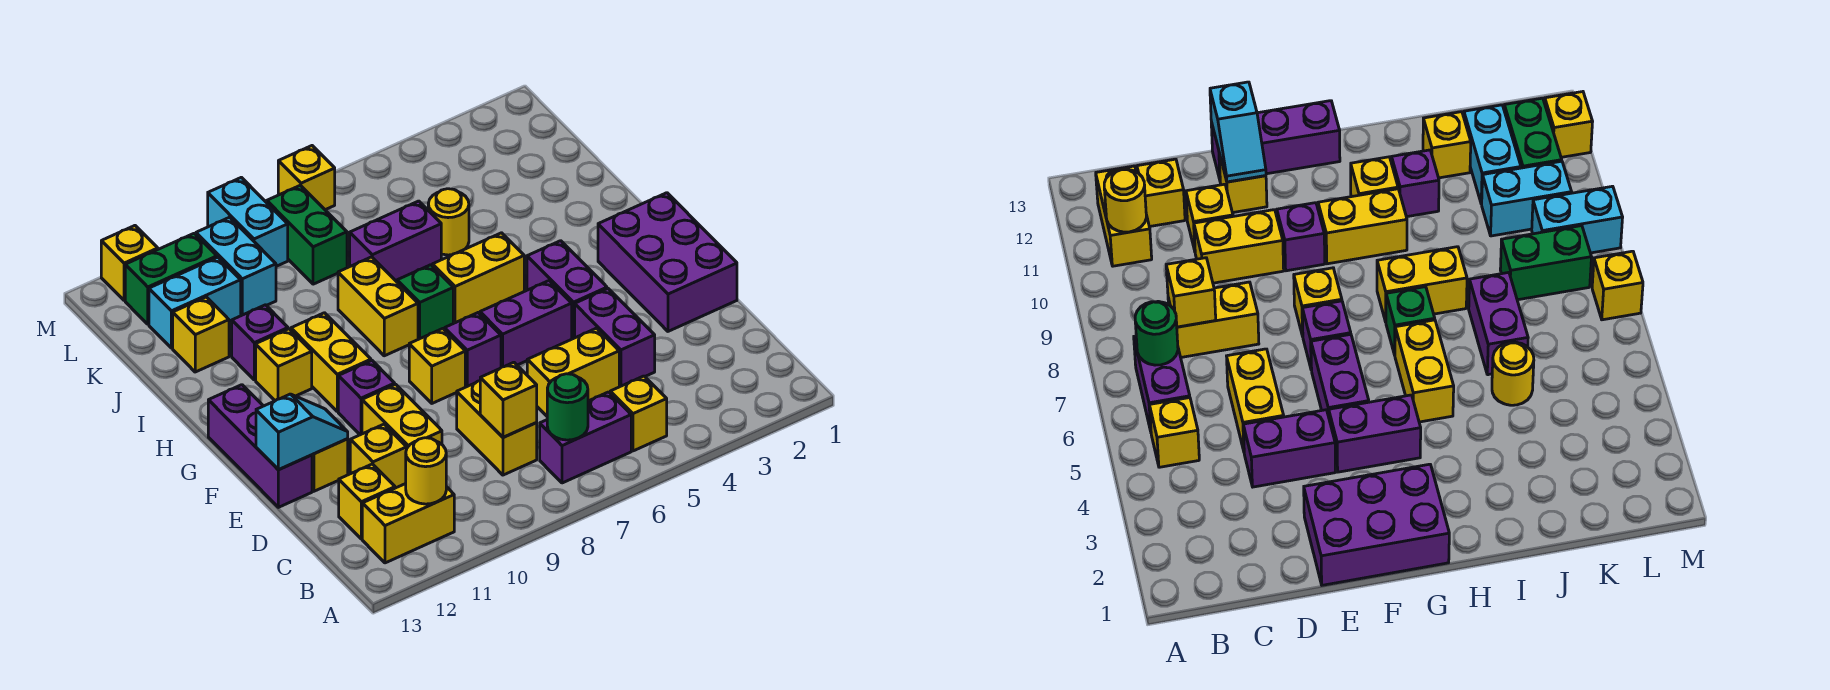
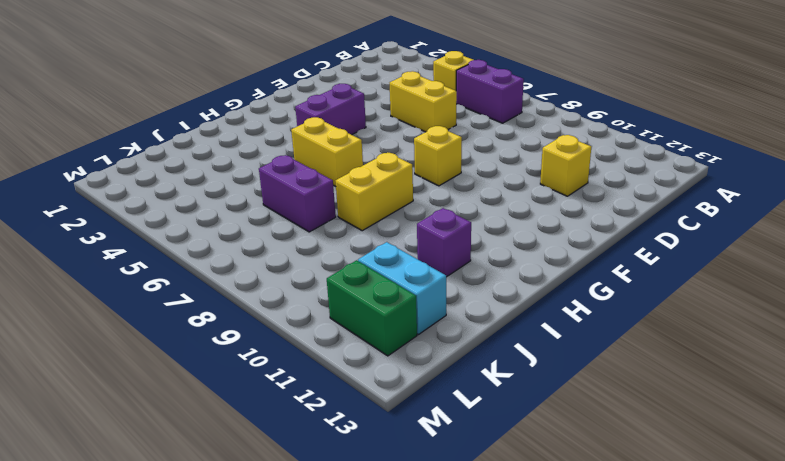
none -> yellow 1x2 brick [362,484,454,563]
none -> yellow 1x2 brick [457,381,537,475]
none -> yellow 1x1 brick [339,464,395,539]
none -> purple 1x2 brick [575,289,655,386]

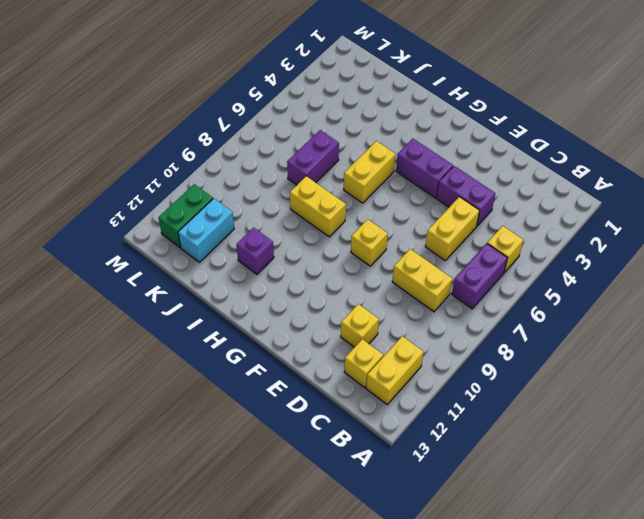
none -> yellow 1x2 brick [362,384,442,448]
none -> purple 2x3 brick [598,193,737,331]
none -> yellow 1x1 brick [312,439,348,491]
none -> purple 1x3 brick [208,385,312,507]

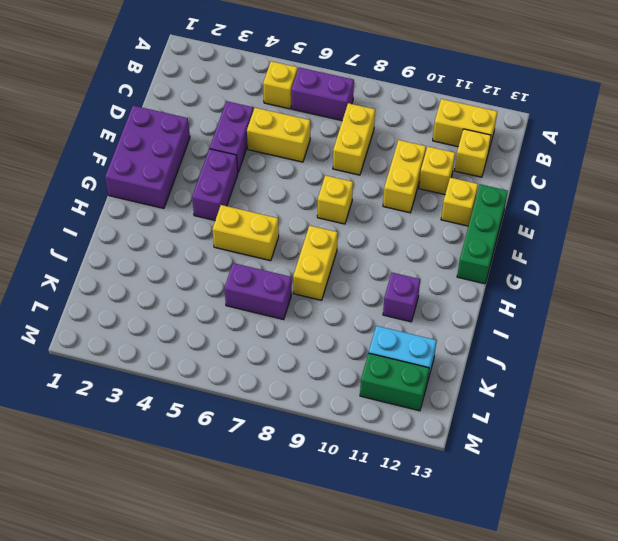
green 1x3 brick [457,184,508,284] -> purple 1x3 brick [208,385,312,507]
none -> purple 1x2 brick [480,281,572,367]
none -> purple 1x1 brick [445,313,501,387]
none -> purple 1x1 brick [338,361,395,435]
none -> yellow 1x2 brick [291,313,371,412]

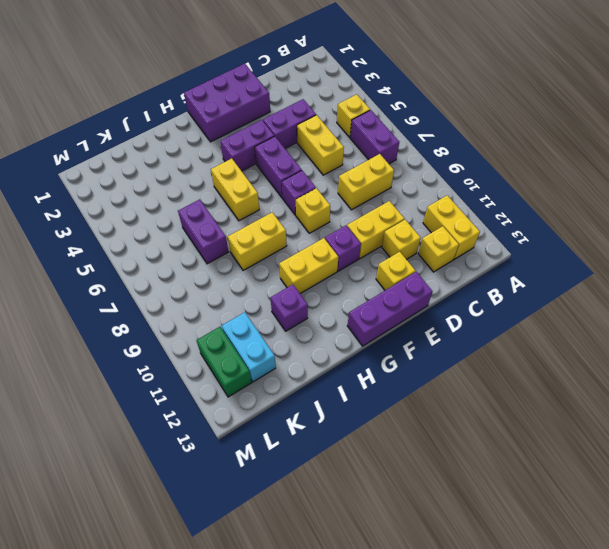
none -> green 1x1 brick [397,265,453,339]
none -> yellow 1x1 brick [256,329,312,401]
none -> yellow 1x1 round brick [428,189,469,255]
none -> yellow 1x1 brick [173,297,229,372]

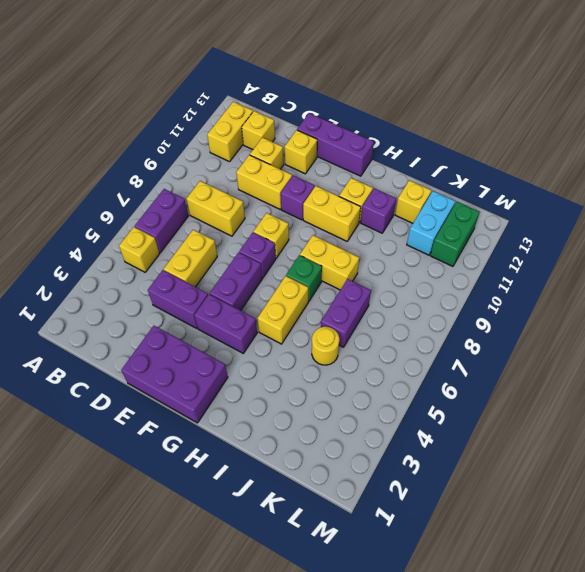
none -> green 1x2 brick [267,185,347,284]
none -> cyan 1x2 brick [196,217,276,316]
none -> cyan 1x2 brick [208,177,288,266]
none -> yellow 1x1 brick [278,146,335,210]

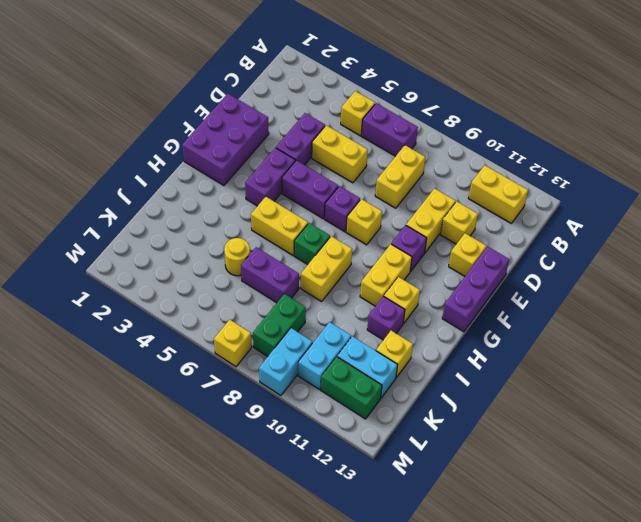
none -> yellow 1x1 brick [339,464,395,539]
none -> yellow 1x1 brick [101,226,158,300]
none -> green 1x1 round brick [547,374,588,440]
none -> yellow 1x1 round brick [406,438,446,504]

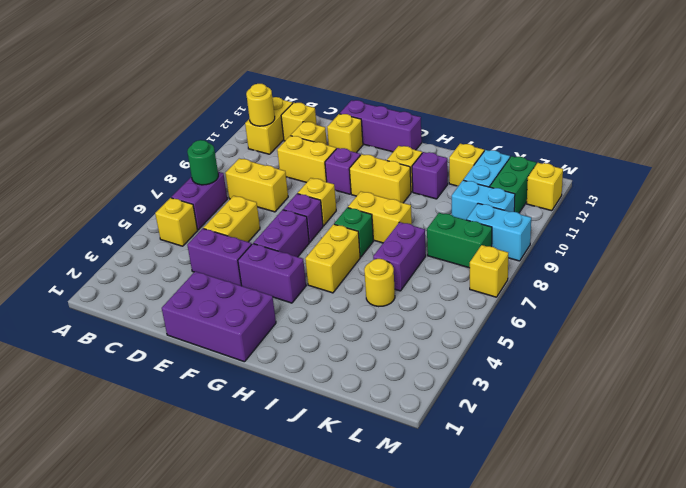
none -> yellow 1x1 brick [480,362,537,437]
none -> cyan 1x2 slope [256,394,348,470]

